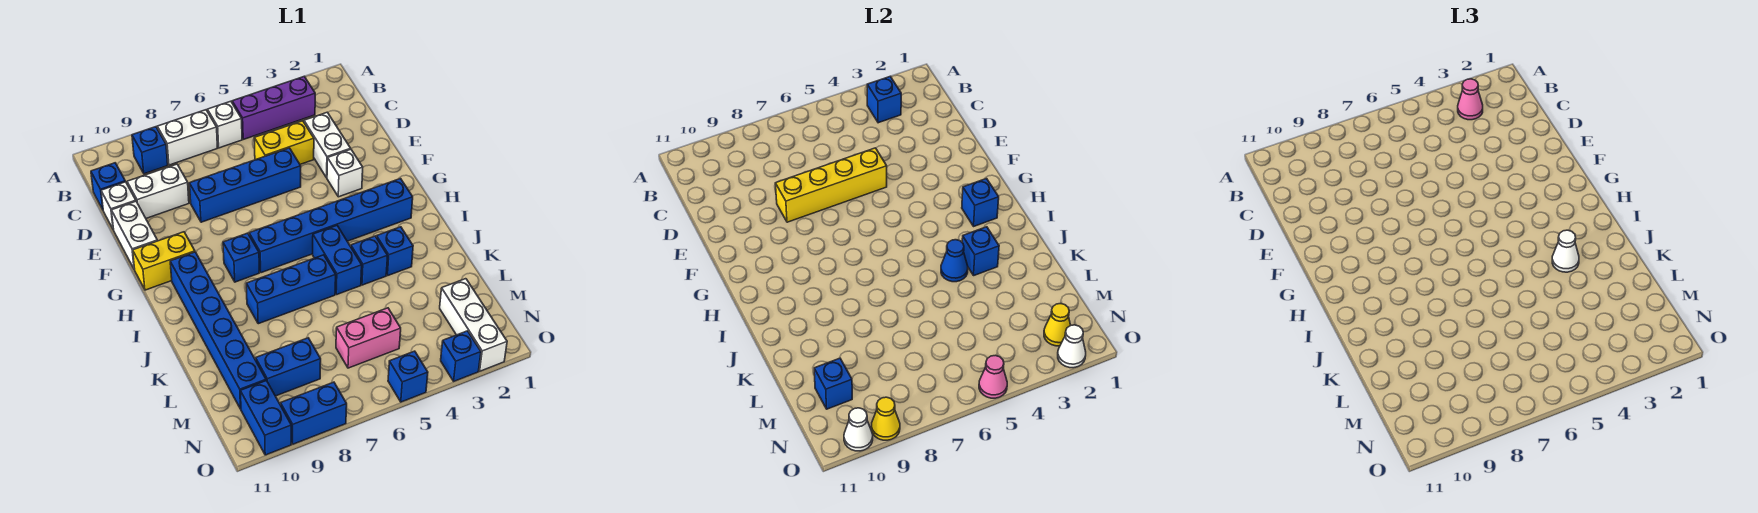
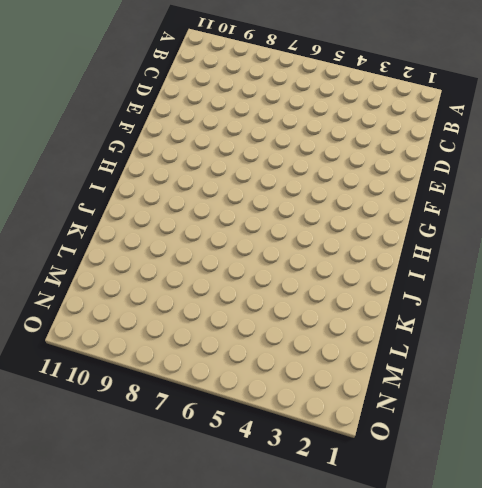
none -> purple 1x3 brick [232,76,315,139]
none -> white 1x1 brick [207,101,242,148]
none -> white 1x2 brick [157,110,217,165]
none -> blue 1x1 brick [132,127,168,174]

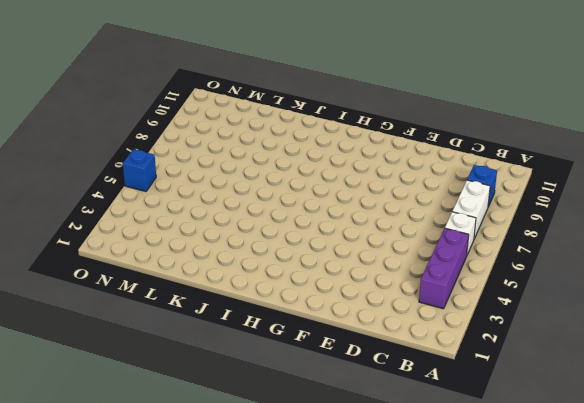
none -> blue 1x1 brick [91,163,125,210]
none -> white 1x2 brick [304,112,351,178]
none -> yellow 1x2 brick [254,121,314,164]
none -> white 1x2 brick [127,164,189,218]

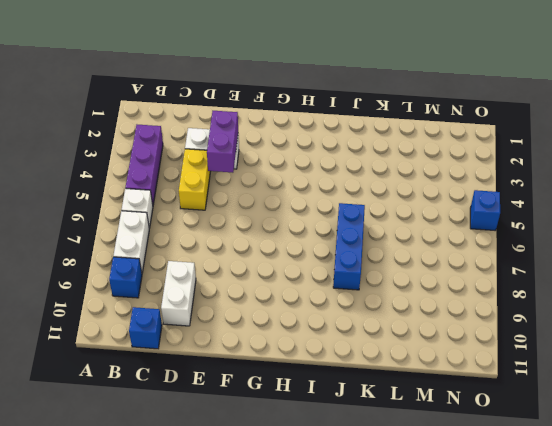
purple 1x2 brick [207,111,238,173] -> none
none -> white 1x1 brick [101,182,136,230]
none -> blue 1x4 brick [189,148,301,222]
none -> white 1x2 brick [112,201,157,269]
none -> white 1x1 brick [327,149,363,197]

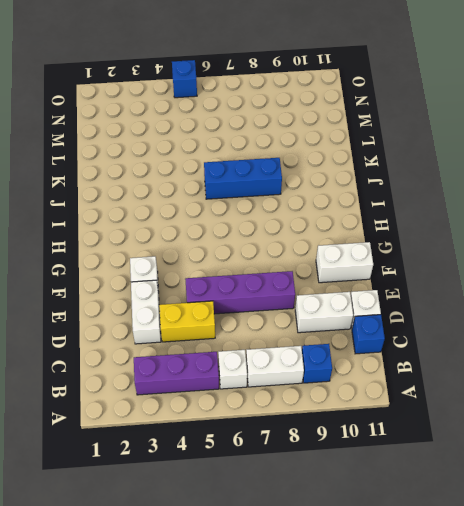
purple 1x4 brick [185,271,295,314] -> blue 1x4 brick [189,148,301,222]
white 1x2 brick [316,242,373,283] -> white 1x2 brick turned to [112,201,157,269]
none -> yellow 1x2 brick [133,232,195,290]
none -> blue 1x6 brick [249,179,413,273]
none -> blue 1x1 brick [223,233,259,282]
none -> blue 1x6 brick [170,252,266,409]

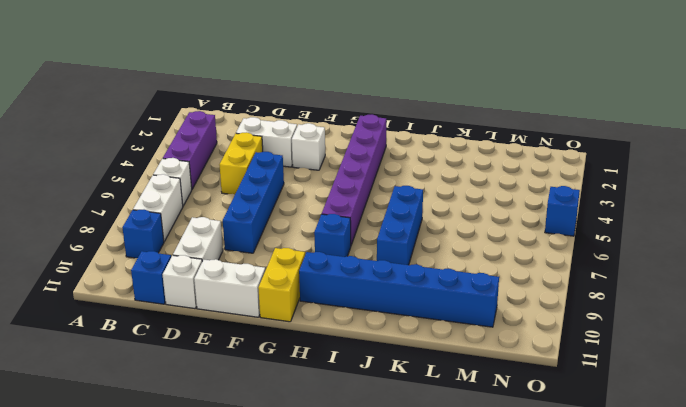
purple 1x6 brick [322,115,386,245] -> blue 1x6 brick [249,179,413,273]
none -> blue 1x2 brick [313,226,362,295]
none -> blue 1x1 brick [377,227,413,275]
none -> blue 1x1 brick [351,236,388,285]
none -> white 1x3 brick [440,279,507,371]

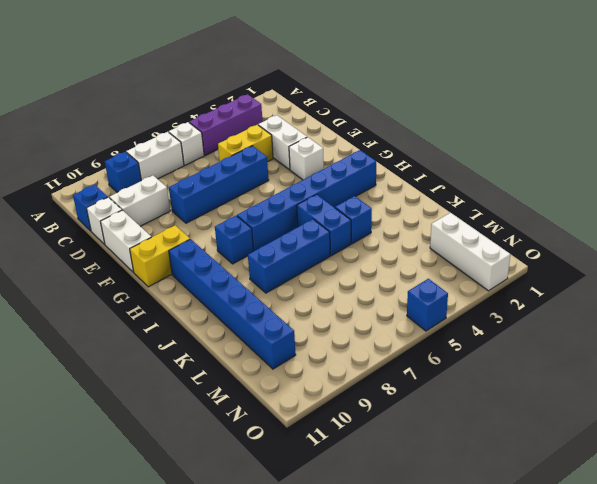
none -> blue 1x1 brick [377,227,413,275]
none -> pink 1x2 brick [336,308,401,368]
none -> blue 1x2 brick [256,338,321,396]
none -> blue 1x2 brick [240,381,291,455]

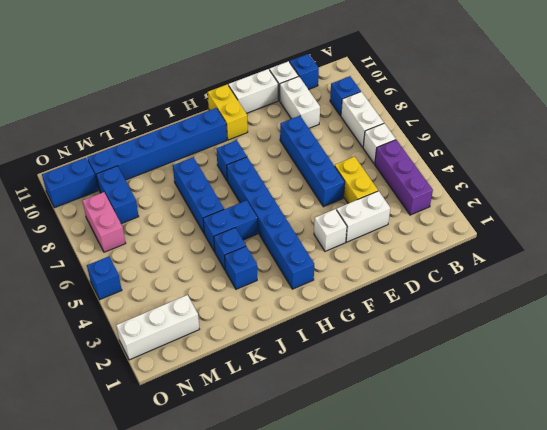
pink 1x2 brick [83,192,126,252] -> pink 1x2 brick moved to [336,308,401,368]
none -> blue 1x1 brick [441,331,481,381]
none -> blue 1x2 brick [281,382,347,444]
none -> blue 1x1 brick [867,76,901,123]
none -> yellow 1x4 brick [775,148,887,222]

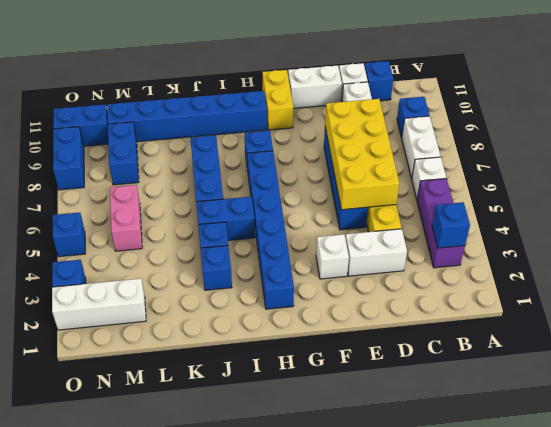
yellow 2x4 brick [325,99,400,210] -> yellow 1x4 brick [775,148,887,222]
none -> blue 1x1 brick [962,179,999,226]
none -> blue 1x1 brick [962,227,999,275]
none -> blue 1x1 cone [941,240,968,282]
none -> blue 1x1 brick [814,358,852,409]

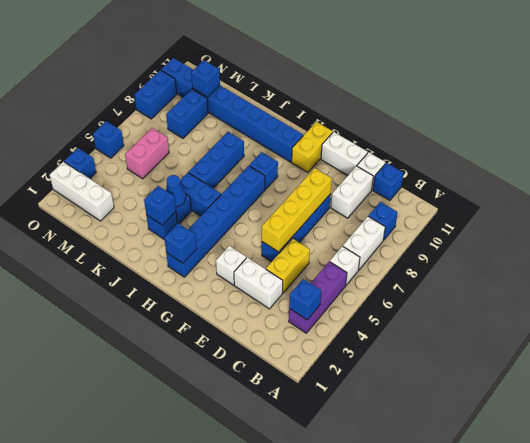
none -> yellow 1x1 cone [1044,304,1071,346]
none -> white 1x1 cone [1058,325,1086,368]
none -> pink 1x1 cone [979,355,1007,398]
none -> yellow 1x1 cone [871,397,900,440]

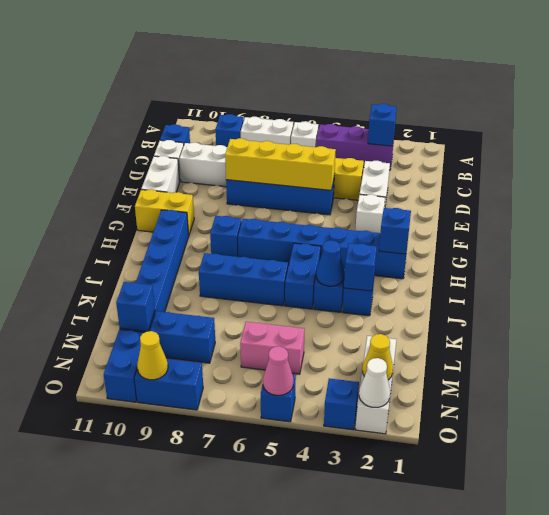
none -> white 1x1 cone [844,408,873,451]
none -> pink 1x1 cone [1458,79,1483,120]
none -> white 1x1 cone [1552,230,1579,272]

